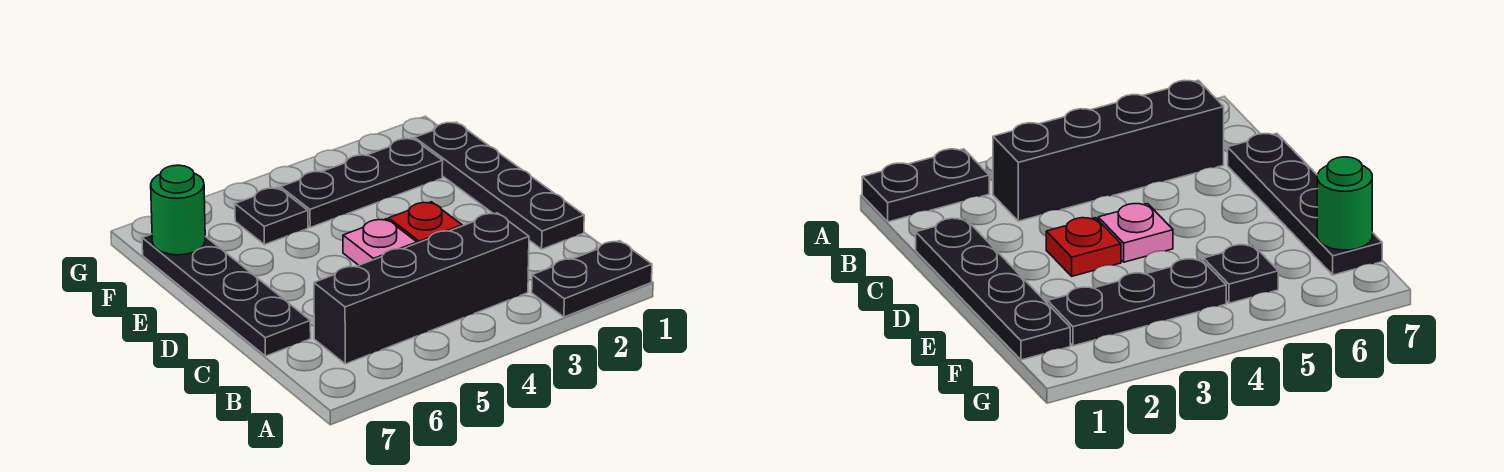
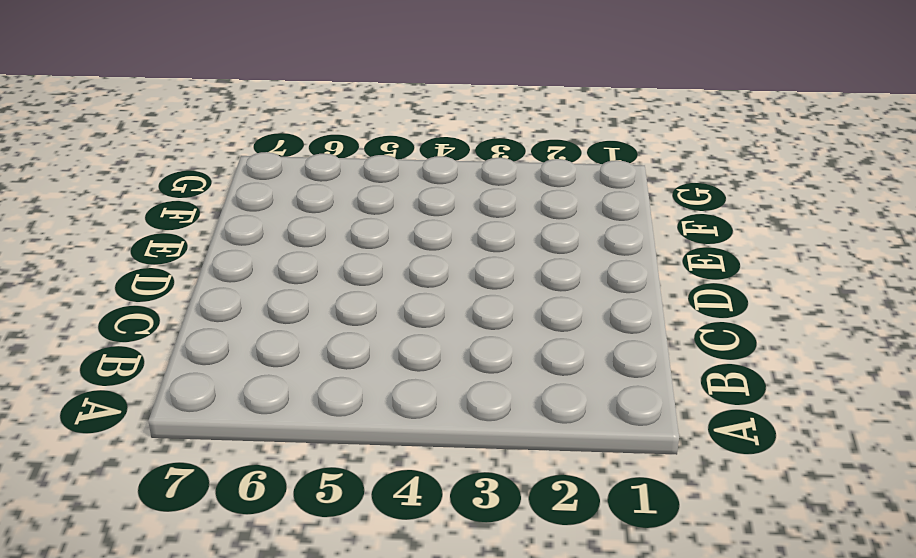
none -> black 1x2 plate [532,241,652,317]
none -> black 1x4 brick [314,213,529,364]

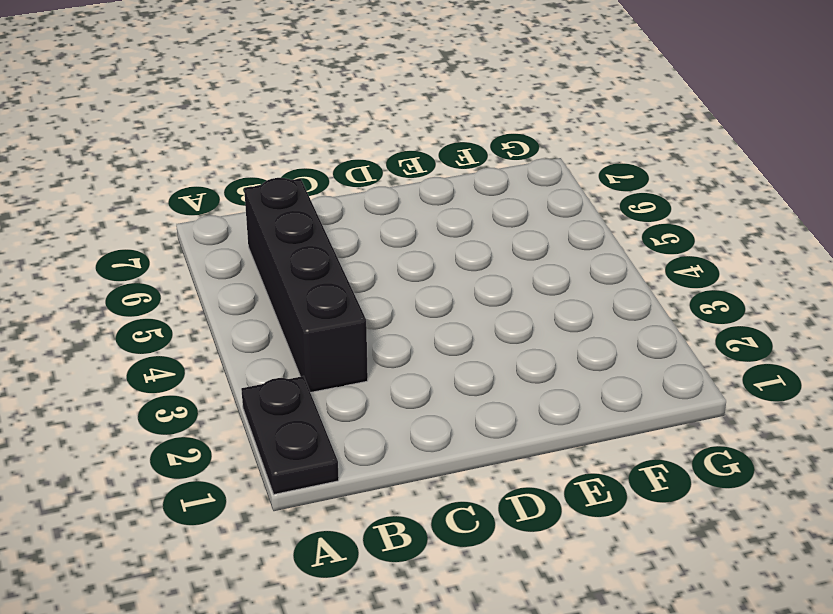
none -> black 1x4 plate [415,122,584,249]
none -> black 1x4 plate [142,234,311,356]

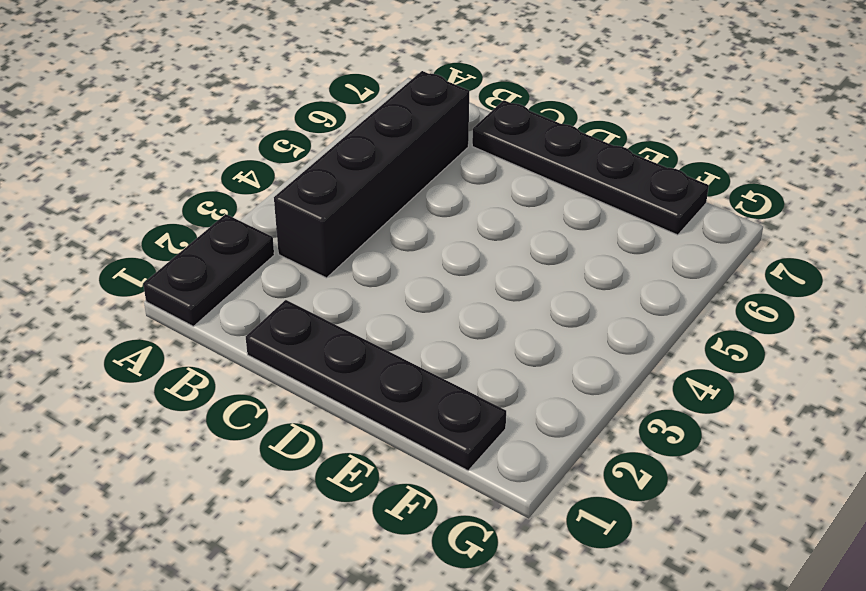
none -> red 1x1 plate [389,202,462,243]
none -> pink 1x1 plate [343,219,417,265]

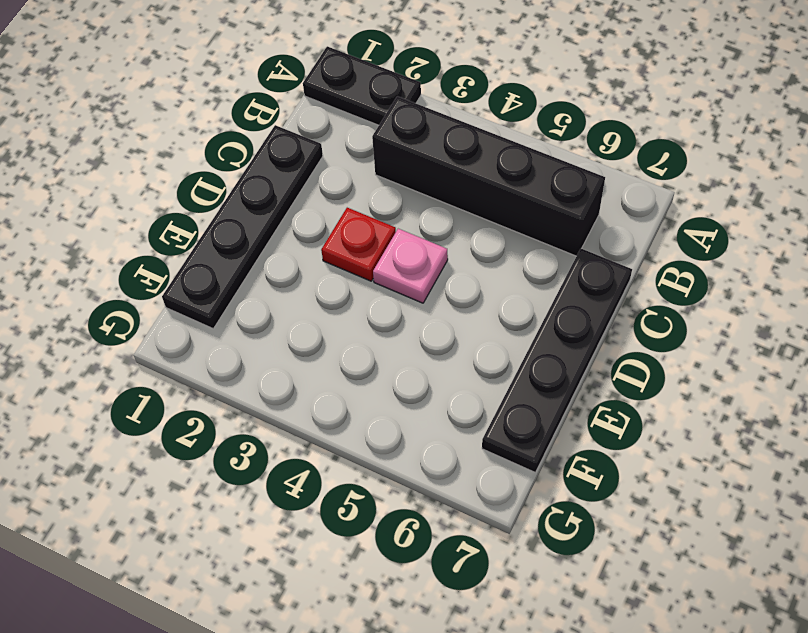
none -> black 1x3 plate [281,138,443,227]
none -> black 1x1 plate [235,188,308,244]

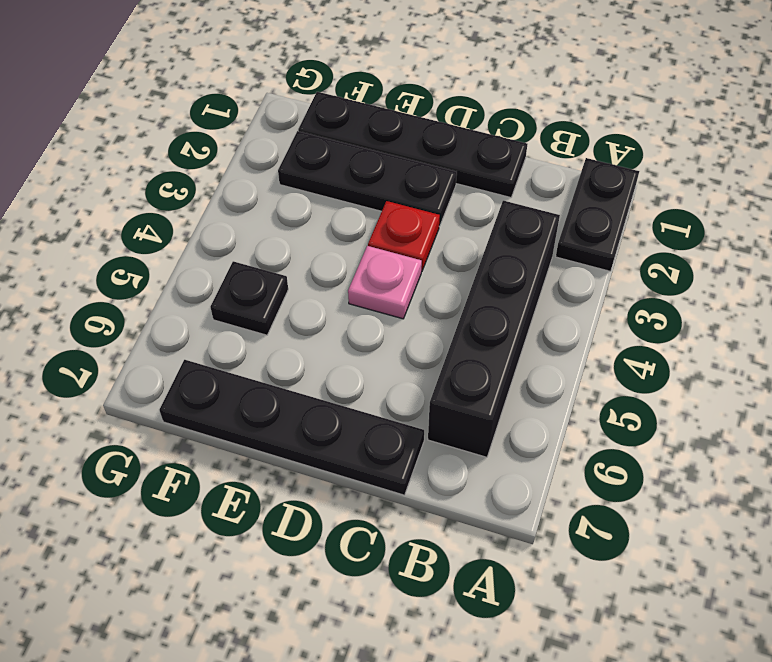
black 1x3 plate [278,131,457,226] -> black 1x3 plate turned to [281,138,443,227]
none -> green 1x1 round brick [151,165,205,255]

